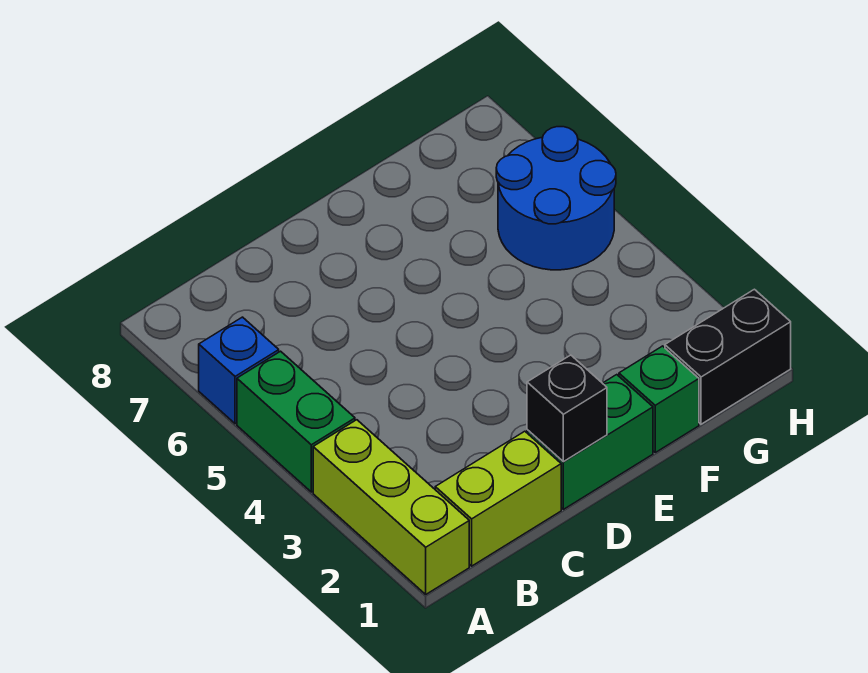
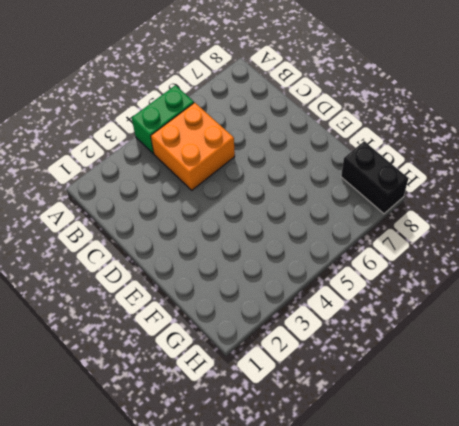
orange 2x2 brick [151,103,235,190] -> none
black 1x2 brick [341,141,408,214] -> black 1x2 brick moved to [665,289,791,424]
none -> lime 1x3 brick [313,420,469,594]
none -> blue 1x1 brick [199,317,279,424]

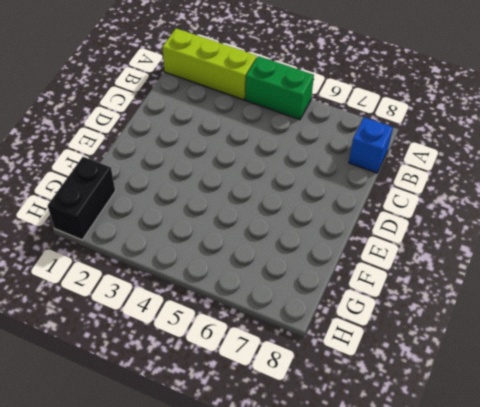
blue 1x1 brick [349,117,393,173] -> blue 1x1 brick moved to [199,317,279,424]
none -> lime 1x2 brick [435,431,561,566]
none -> green 1x2 brick [527,375,653,509]

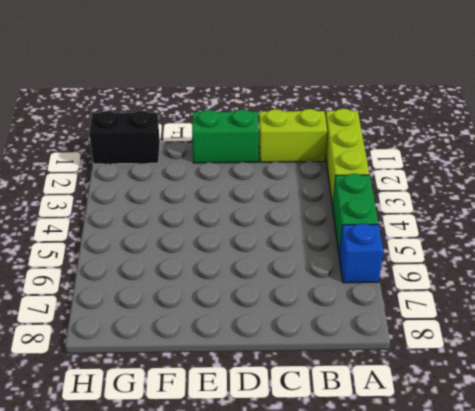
none -> green 1x1 brick [619,346,699,452]
none -> blue 2x2 round brick [496,127,616,270]

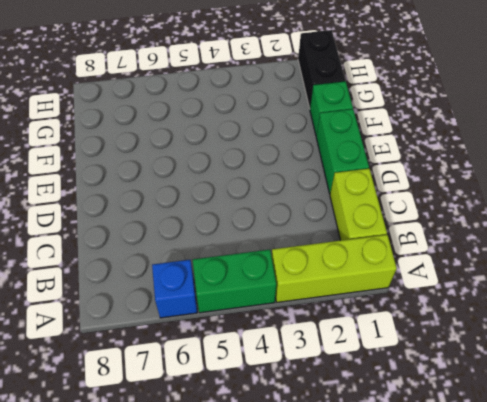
none -> blue 2x2 round brick [496,127,616,270]
none -> black 1x1 brick [527,355,607,462]

